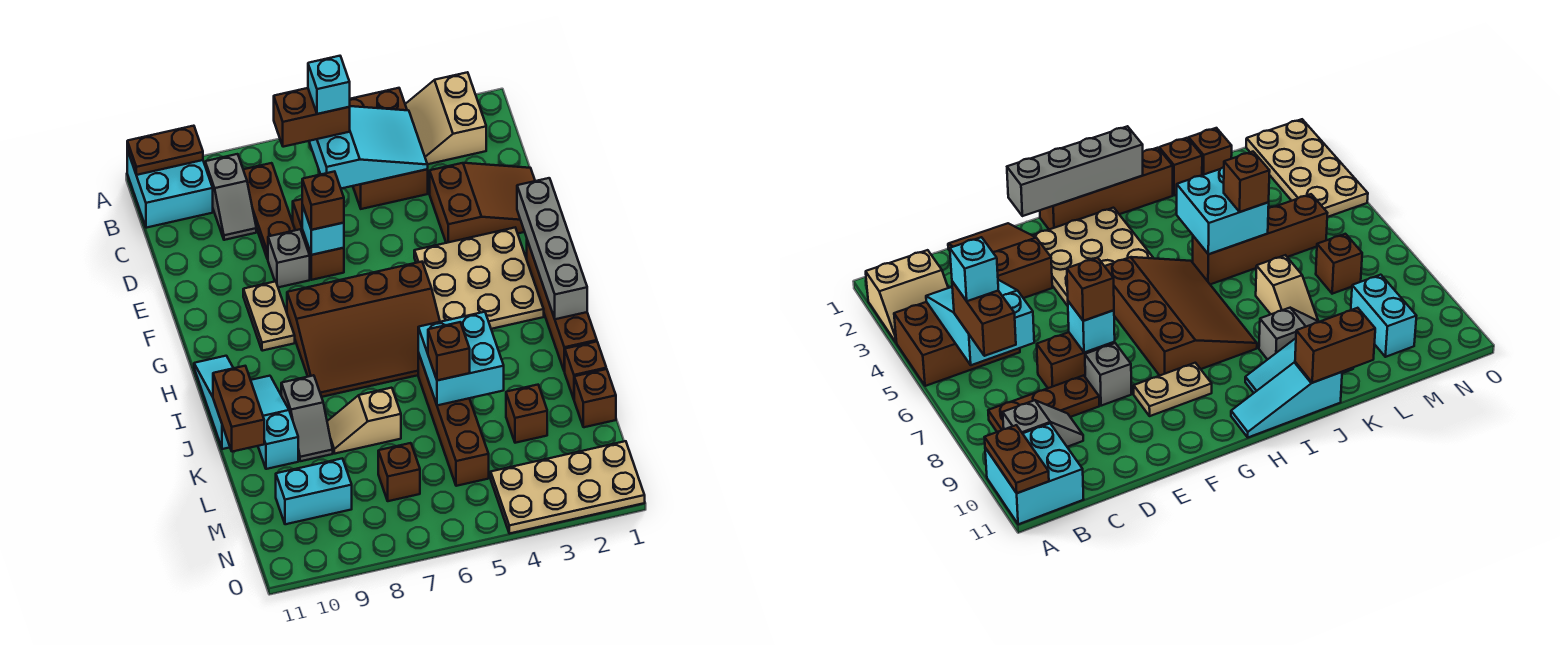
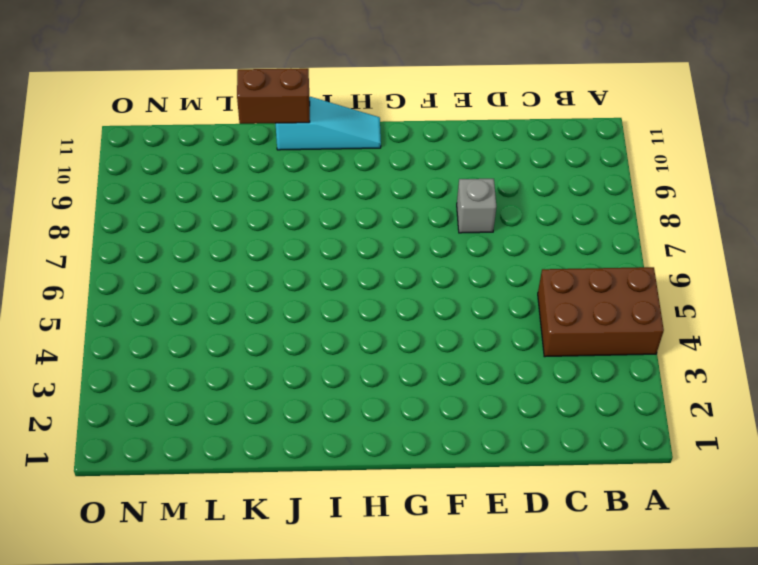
none -> tan 2x2 slope [405,72,486,164]
none -> cyan 2x2 brick [127,150,213,228]
none -> brown 1x3 plate [243,163,295,259]
none -> grey 1x2 slope [205,154,256,240]

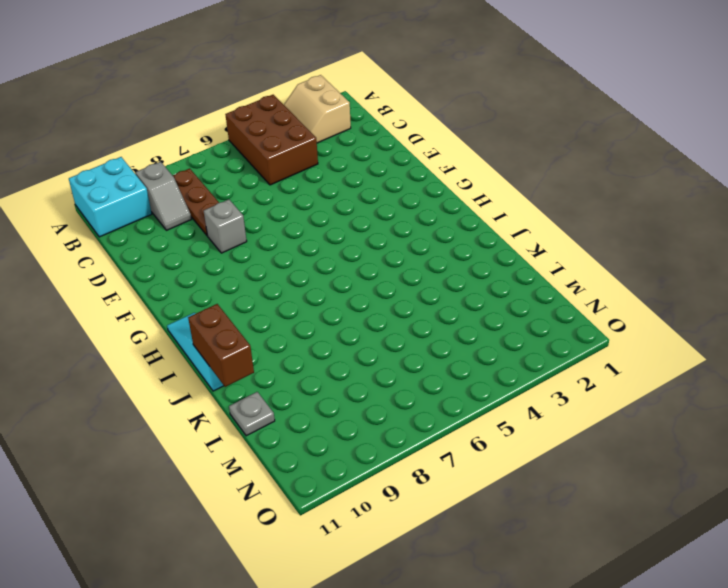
grey 1x1 plate [229,392,275,436] -> none
none -> brown 2x3 slope [430,163,535,243]
none -> brown 1x2 brick [293,199,344,280]
none -> tan 3x3 plate [414,228,544,329]
none -> tan 1x2 plate [243,281,295,351]

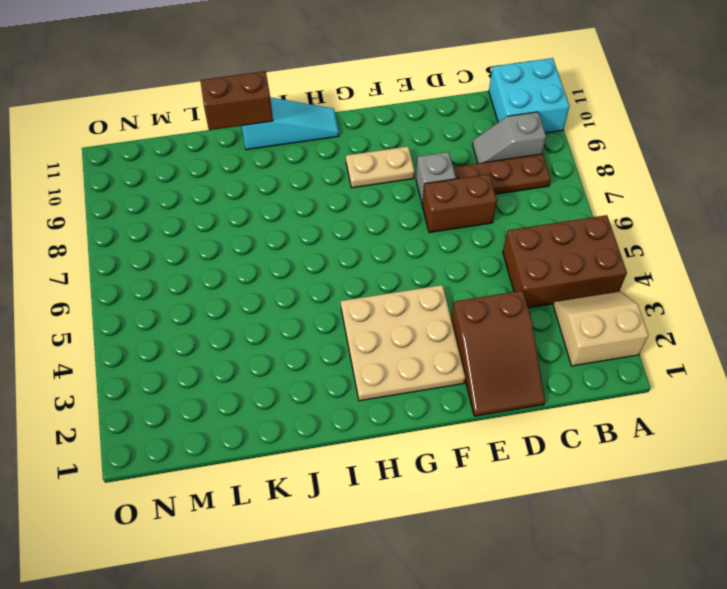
none -> brown 1x4 brick [527,240,597,372]
none -> brown 3x4 slope [287,262,440,397]
none -> cyan 1x3 slope [251,376,298,469]
none -> brown 1x4 brick [418,353,489,486]

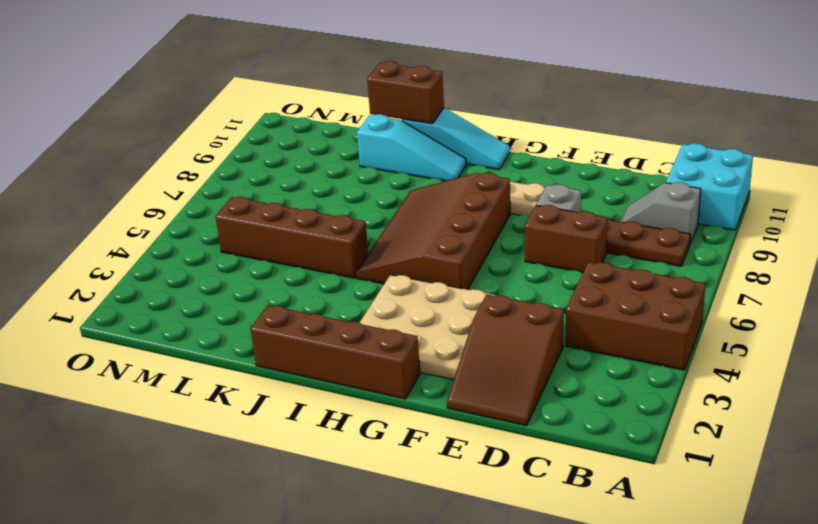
none -> tan 2x2 slope [405,72,486,164]
none -> grey 1x2 slope [281,375,333,461]
none -> brown 1x1 brick [565,342,606,399]
none -> tan 1x2 slope [327,388,401,454]

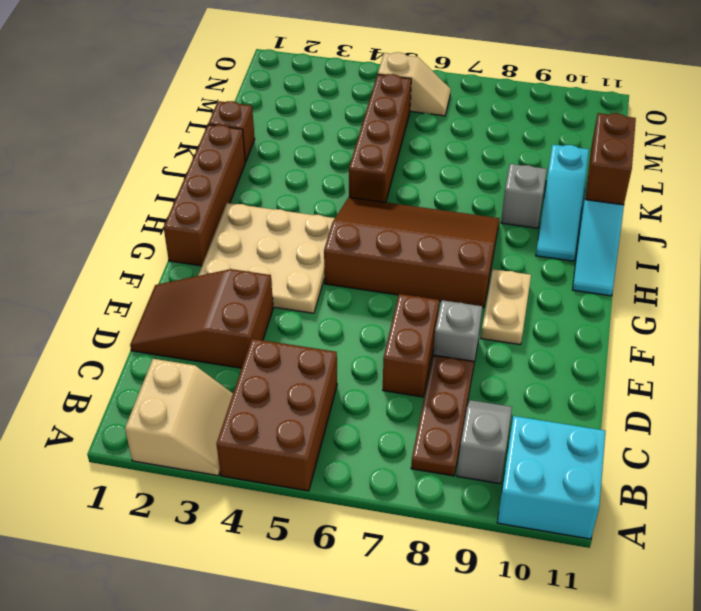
tan 1x2 slope [378,52,451,116] -> tan 1x2 slope moved to [327,388,401,454]
none -> brown 1x1 brick [574,369,616,427]
none -> brown 1x1 brick [506,385,547,443]
none -> brown 1x1 brick [378,443,420,501]
none -> cyan 1x2 brick [276,459,352,524]

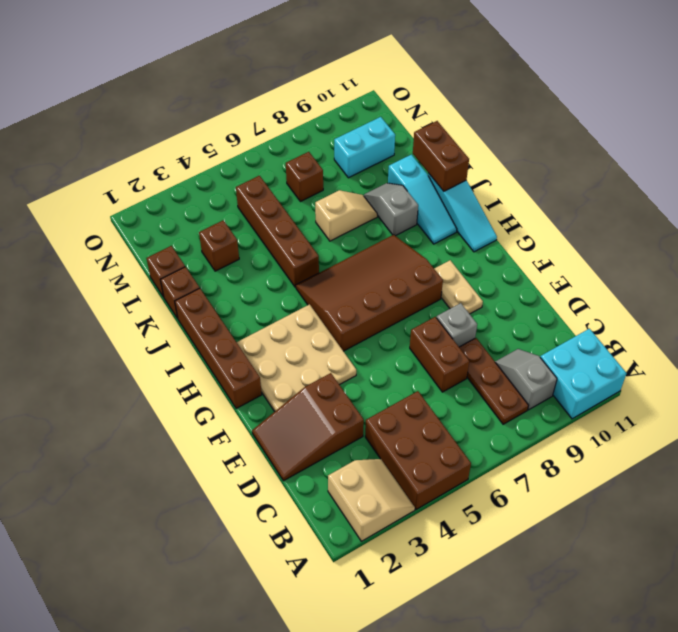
none -> tan 2x4 plate [491,441,645,534]
none -> brown 1x2 plate [127,126,203,175]
none -> cyan 2x3 slope [309,106,428,189]
none -> cyan 1x1 brick [302,205,344,255]

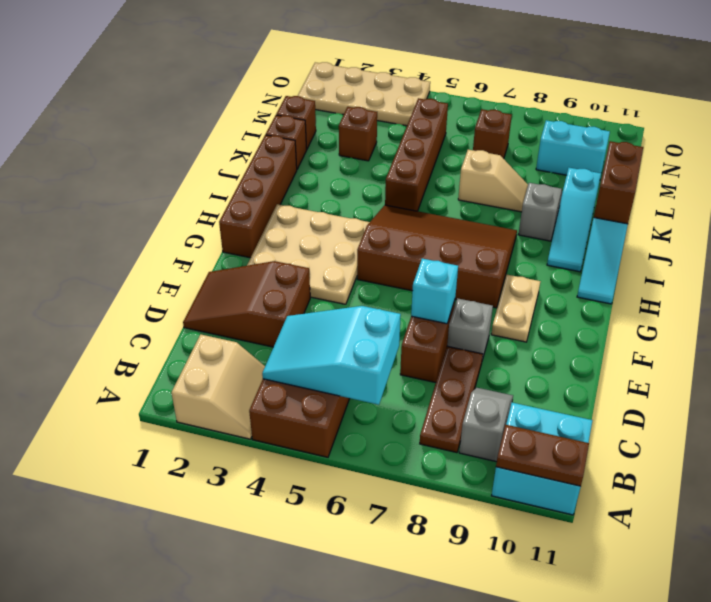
none -> grey 1x4 brick [517,178,587,319]
none -> cyan 2x2 brick [418,312,504,405]
none -> brown 1x2 brick [274,88,350,147]
none -> brown 1x1 brick [302,171,344,230]

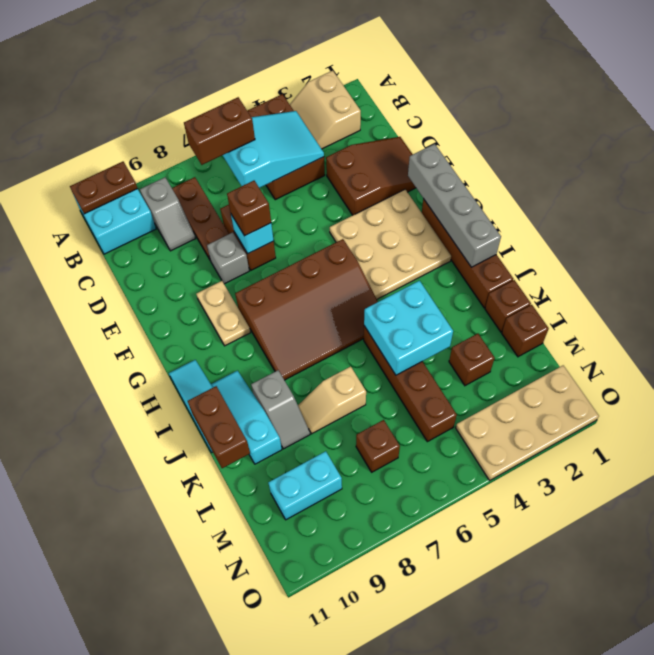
none -> brown 1x1 brick [428,322,470,380]
none -> cyan 1x1 brick [308,56,350,114]

